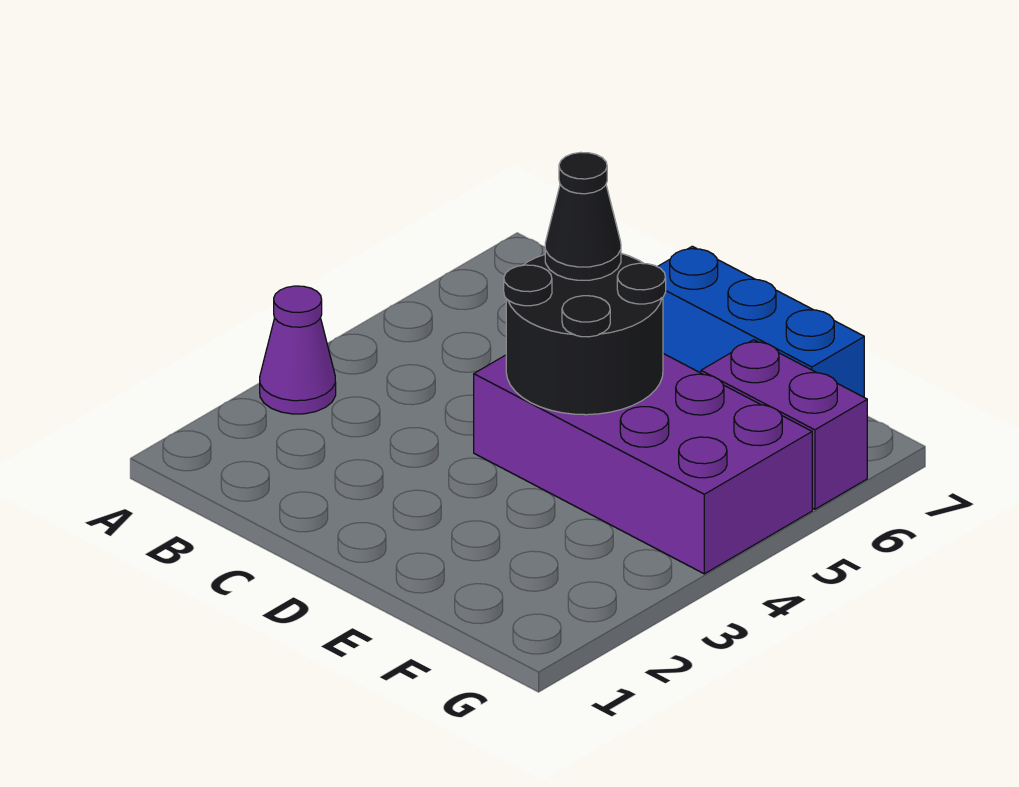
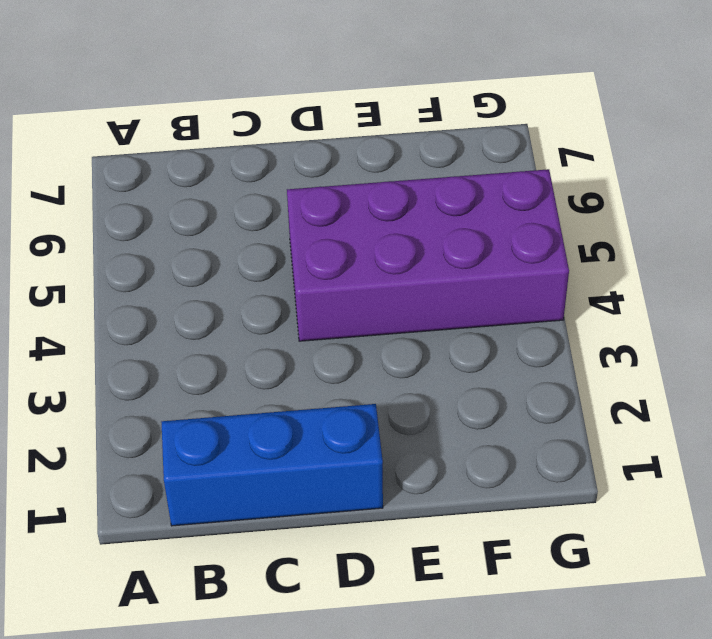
blue 1x3 brick [161,404,383,526] -> blue 1x3 brick moved to [658,246,864,397]
none -> purple 1x1 cone [260,286,336,414]
none -> purple 1x2 brick [701,340,867,509]

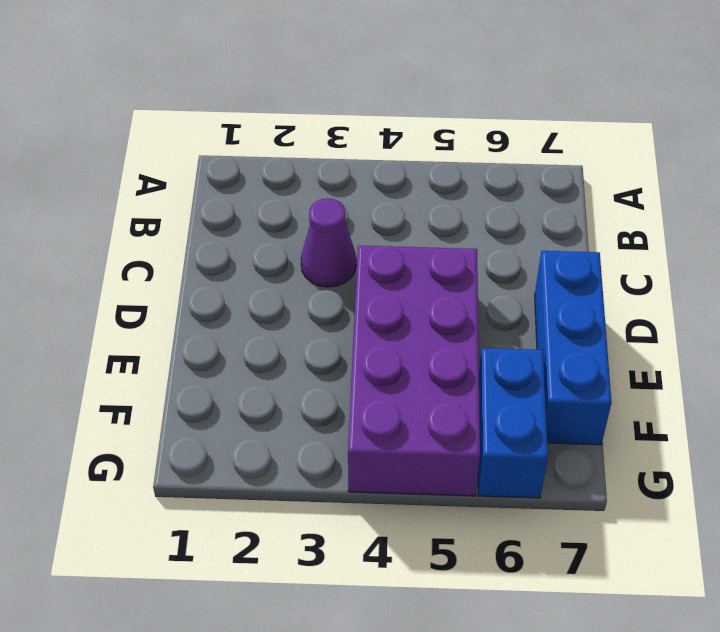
purple 1x1 cone [301,198,356,287] -> purple 1x1 cone moved to [260,286,336,414]
blue 1x2 brick [478,348,548,498] -> purple 1x2 brick [701,340,867,509]
none -> black 2x2 round brick [504,254,666,415]
none -> black 1x1 cone [545,152,621,280]

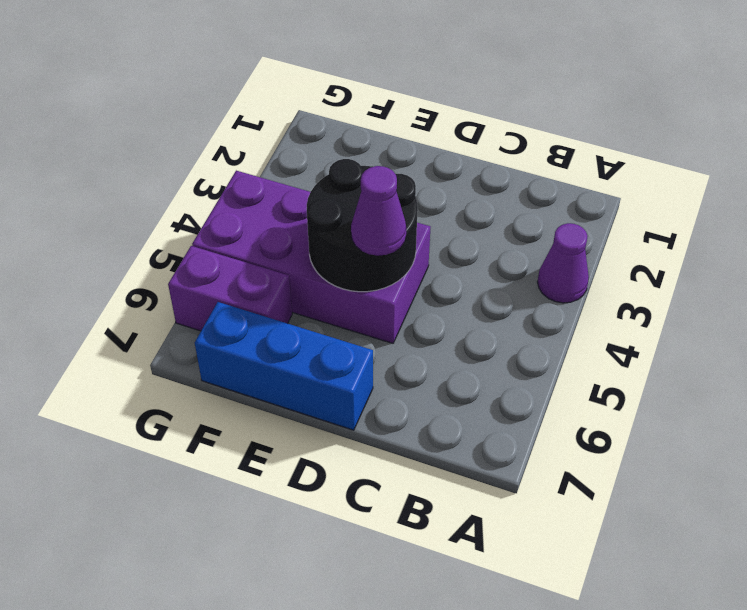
purple 1x1 cone [351,166,406,256] -> black 1x1 cone [545,152,621,280]

